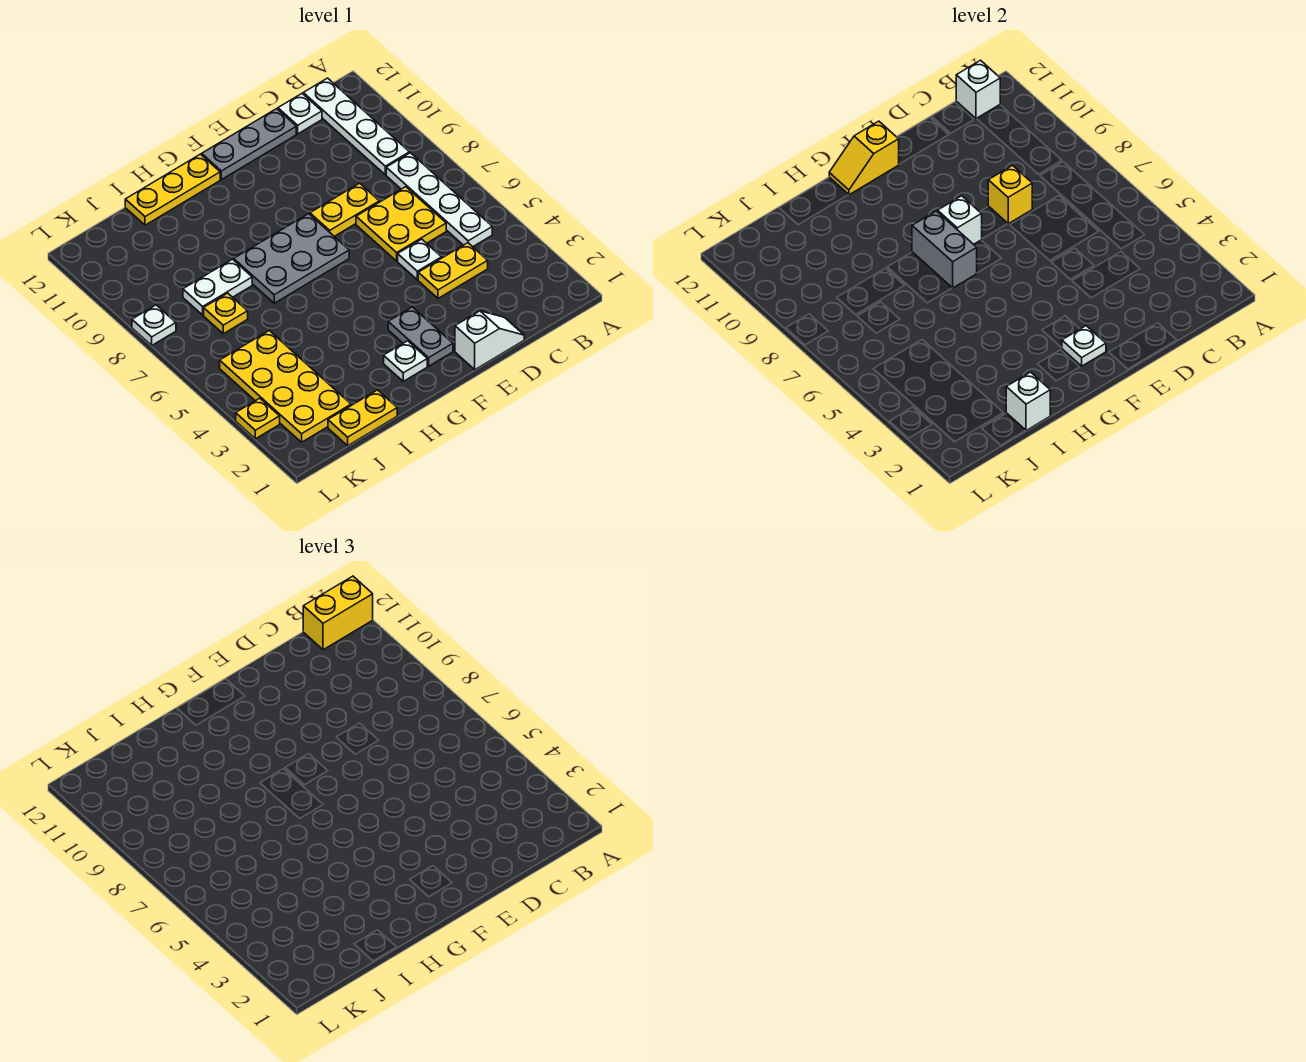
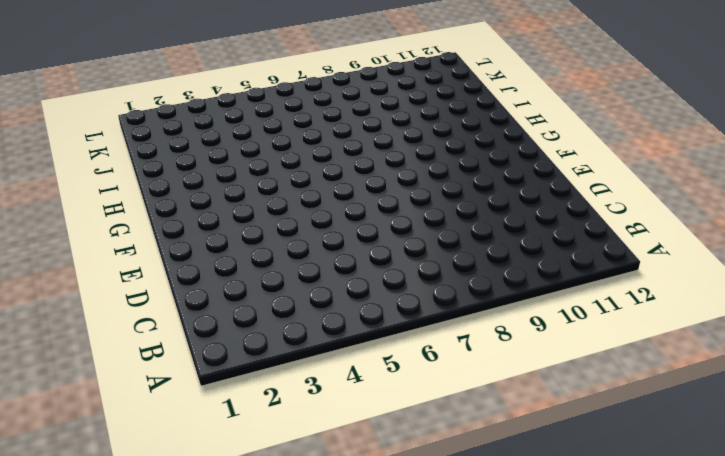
none -> white 1x4 plate [386,153,492,247]
none -> white 1x4 plate [303,78,410,175]
none -> yellow 1x2 plate [418,243,488,298]

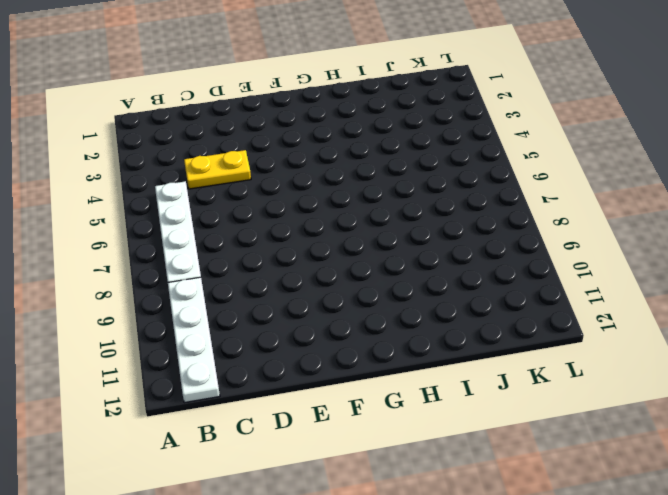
none -> yellow 2x2 plate [356,187,446,261]
none -> white 1x1 plate [278,94,322,134]
none -> white 1x2 slope [455,311,524,370]

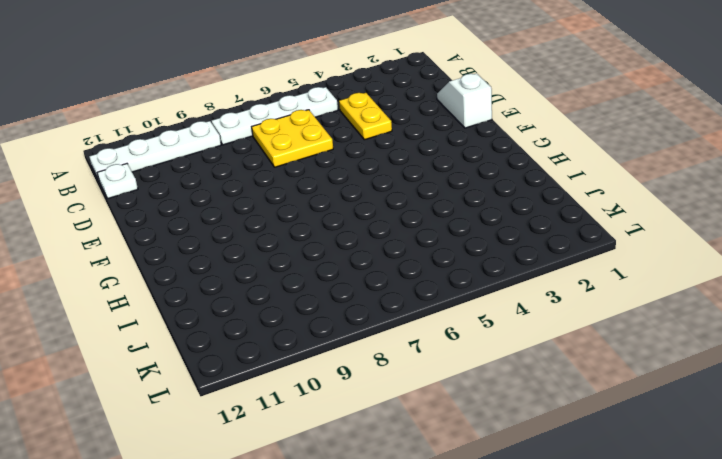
none -> white 1x1 plate [398,239,442,280]
none -> yellow 1x2 plate [310,183,379,236]
none -> grey 1x3 plate [202,109,296,180]

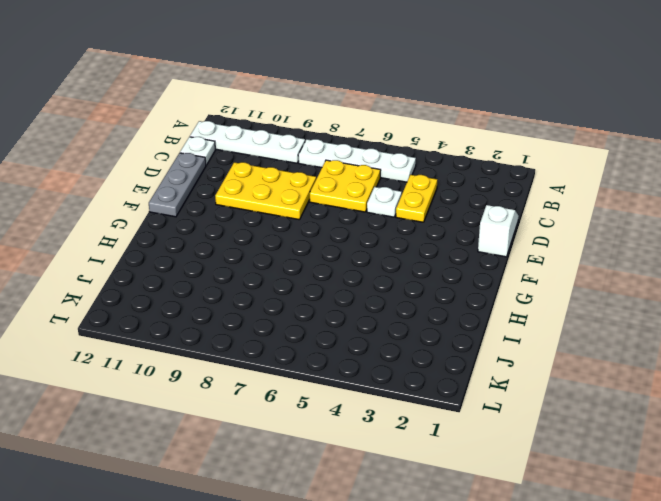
yellow 2x3 plate [215,162,316,220] -> yellow 1x2 plate [310,183,379,236]
none -> grey 1x2 plate [388,307,453,366]
none -> grey 2x3 plate [234,214,349,303]
none -> white 1x1 plate [384,341,427,381]

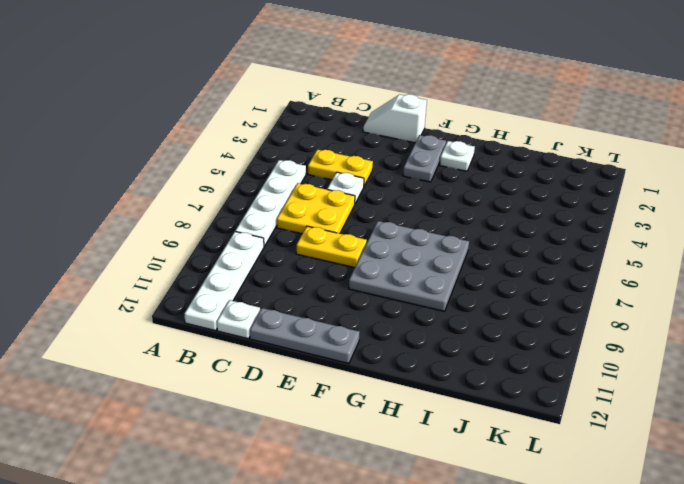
grey 3x3 plate [349,221,469,311] -> grey 2x3 plate [234,214,349,303]
none -> yellow 1x3 plate [125,154,220,225]
none -> yellow 1x2 plate [328,390,397,446]
none -> white 1x2 plate [183,259,252,315]

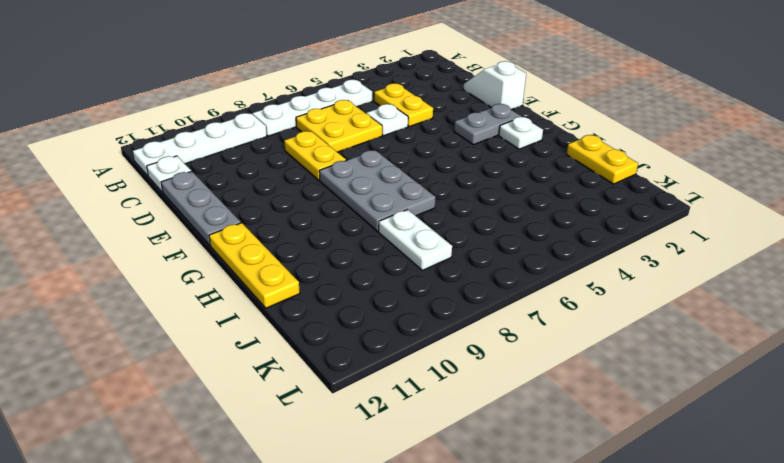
none -> yellow 2x4 plate [220,331,351,442]
none -> yellow 1x1 plate [204,293,248,334]
none -> yellow 1x1 plate [236,398,280,439]

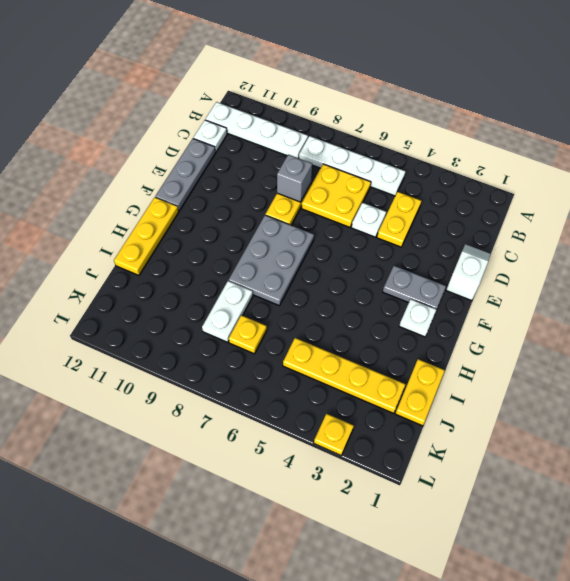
grey 1x1 brick [277,155,312,202] -> yellow 1x1 brick [988,165,1032,224]
yellow 1x4 plate [283,338,406,413] -> yellow 2x4 plate [220,331,351,442]
none -> white 1x1 plate [132,305,176,345]
none -> white 1x1 brick [956,60,1000,119]
none -> white 1x1 plate [1062,326,1106,366]

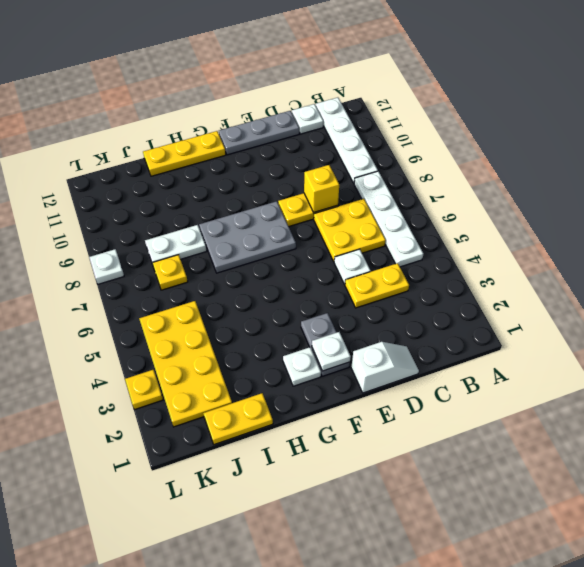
none -> white 1x1 brick [956,60,1000,119]
none -> white 1x1 brick [938,196,982,244]
none -> yellow 1x2 slope [829,121,899,195]

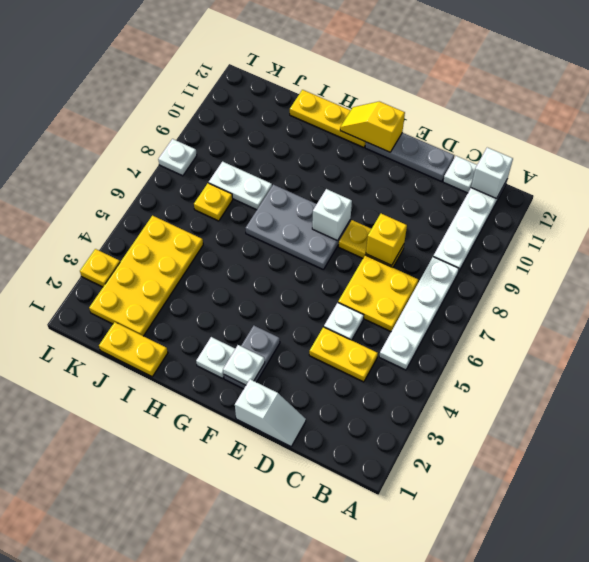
none -> grey 1x2 brick [912,211,977,288]
none -> white 1x1 brick [1006,372,1050,431]
none -> yellow 1x2 brick [303,576,373,650]

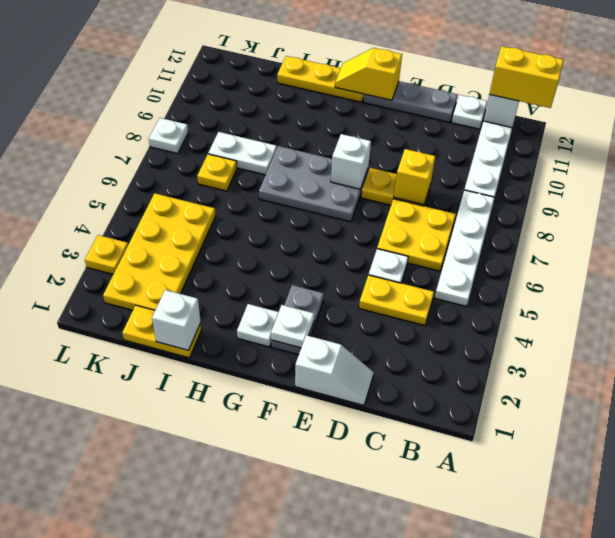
none -> grey 1x2 brick [912,211,977,288]

